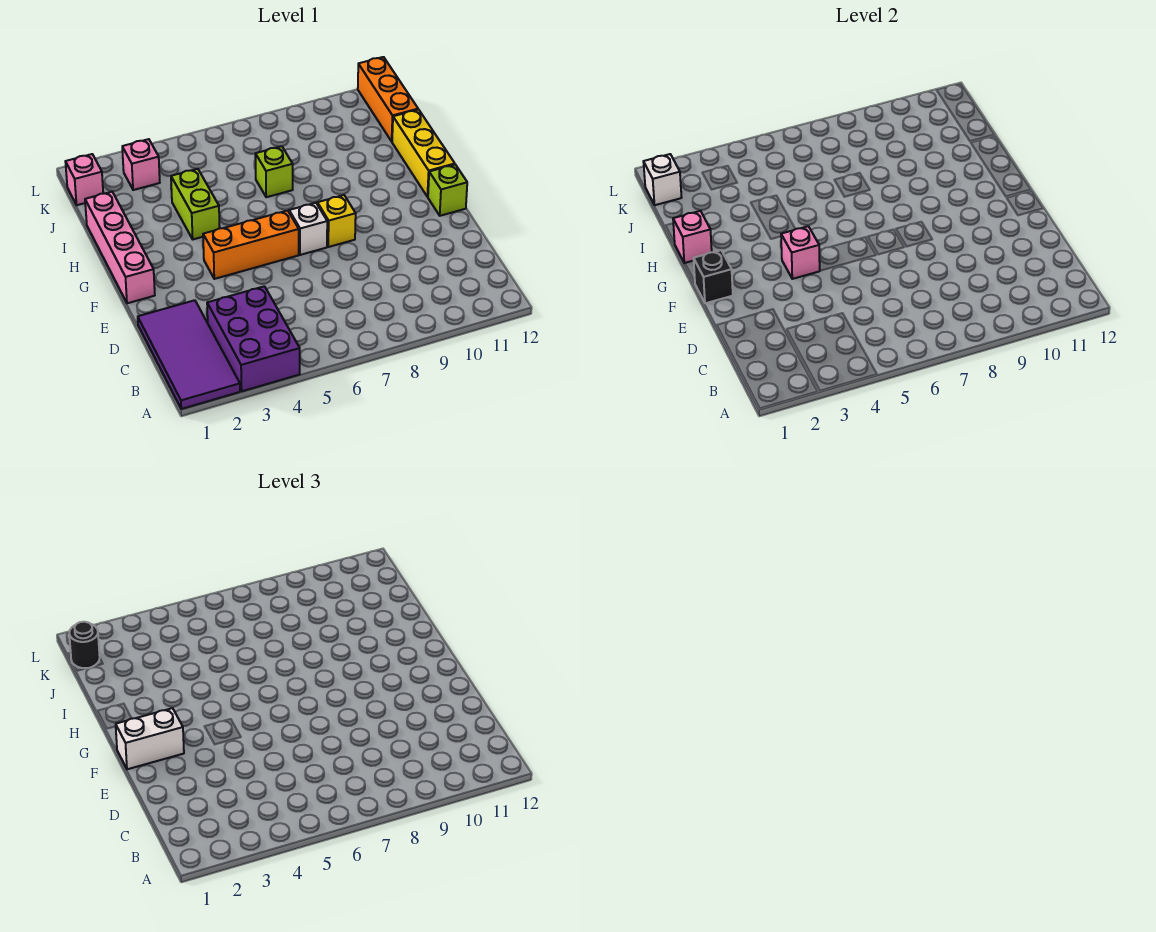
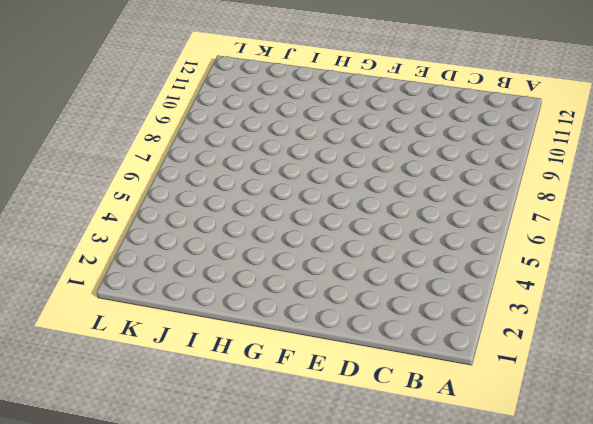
none -> purple 2x4 tile [138,300,240,409]
none -> purple 2x3 brick [207,286,300,391]
none -> pink 1x4 brick [85,192,155,303]

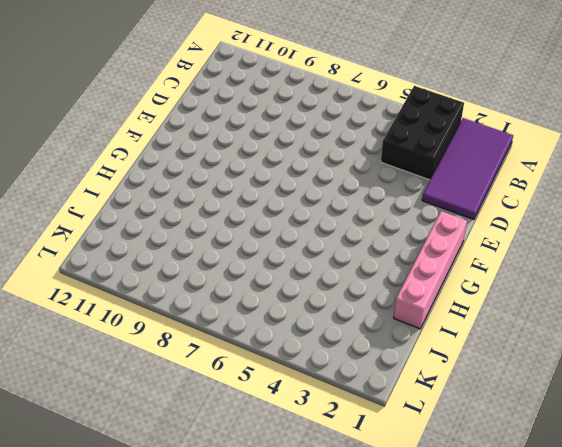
black 2x3 brick [381,86,464,180] -> purple 2x3 brick [207,286,300,391]
none -> orange 1x3 brick [203,211,299,279]
none -> white 1x1 brick [289,203,327,255]
none -> yellow 1x1 brick [317,195,356,247]

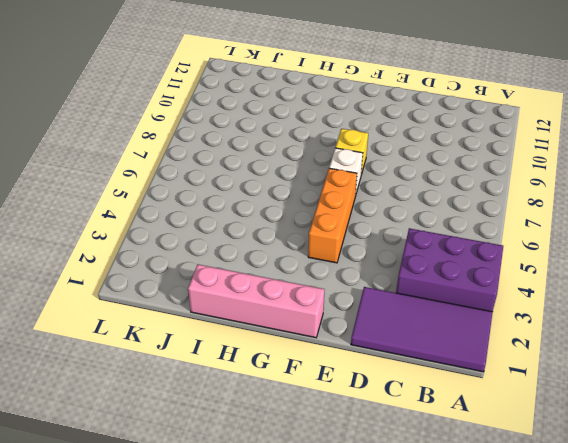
none -> lime 1x1 brick [428,165,467,216]
none -> yellow 1x3 brick [392,110,455,197]
none -> lime 1x2 brick [171,169,220,239]

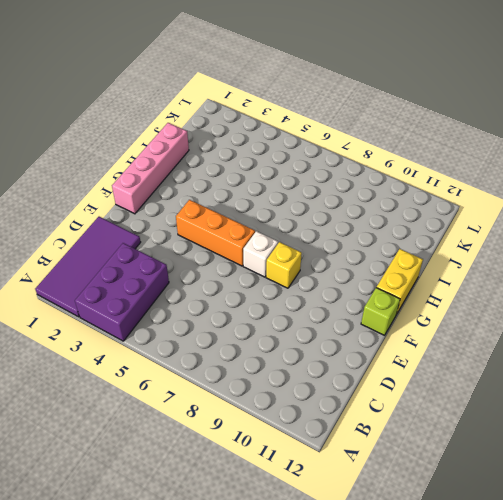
yellow 1x2 brick [376,249,423,315] -> yellow 1x3 brick [392,110,455,197]
none -> lime 1x2 brick [171,169,220,239]
none -> lime 1x1 brick [255,146,293,197]
none -> orange 1x3 brick [358,57,418,141]

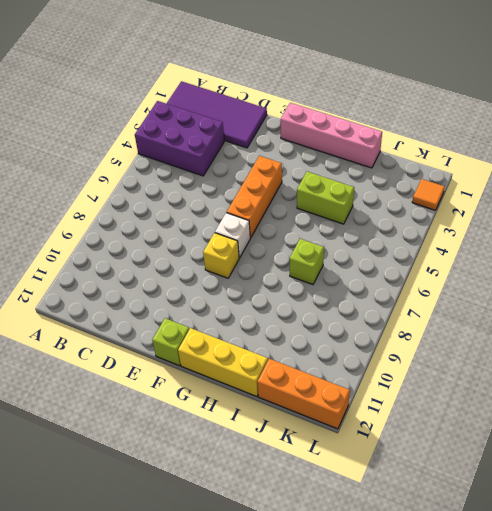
orange 1x1 tile [412,179,445,210] -> none
none -> pink 1x1 brick [65,154,103,205]
none -> pink 1x1 brick [122,139,160,190]
none -> black 1x1 brick [694,250,733,303]

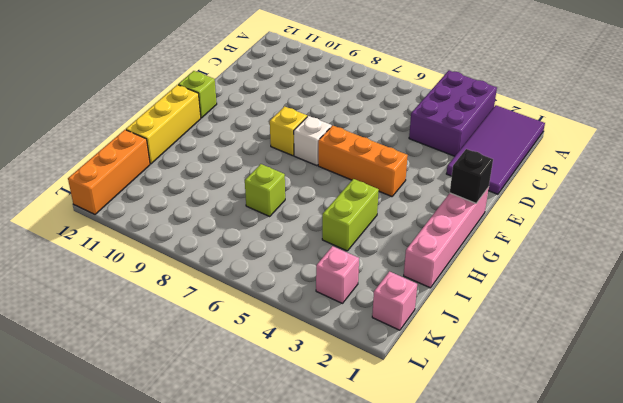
none -> pink 1x1 brick [781,226,820,279]
none -> pink 1x1 brick [673,211,712,263]
none -> white 1x1 brick [643,154,682,205]

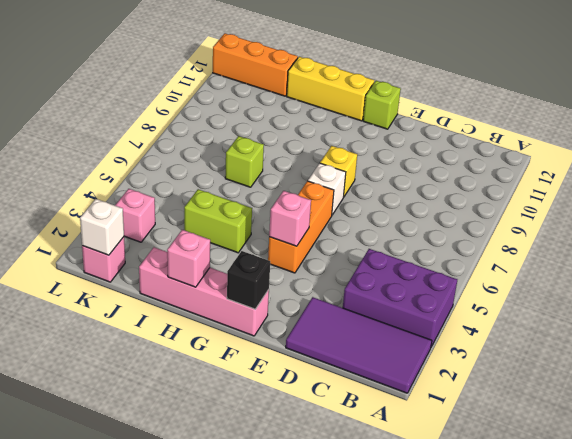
none -> white 1x2 brick [115,708,184,769]
none -> black 1x1 round brick [69,622,100,668]

